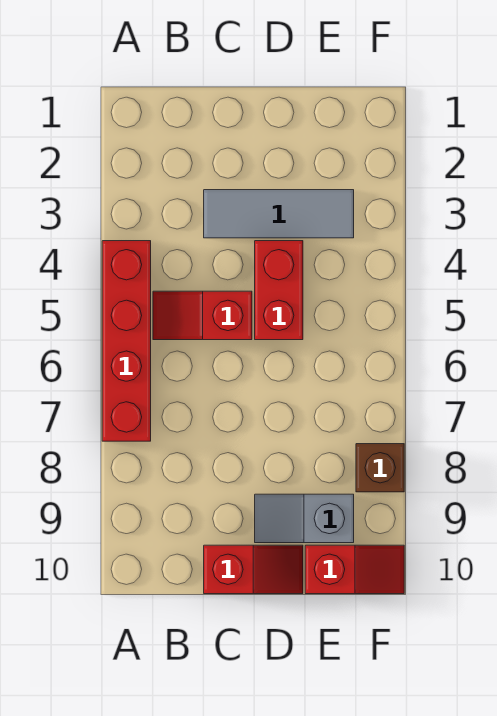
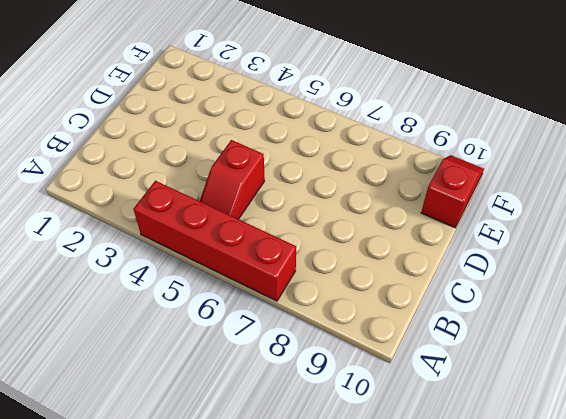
none -> grey 1x3 tile [204,190,354,238]
none -> red 1x2 slope [204,545,303,594]

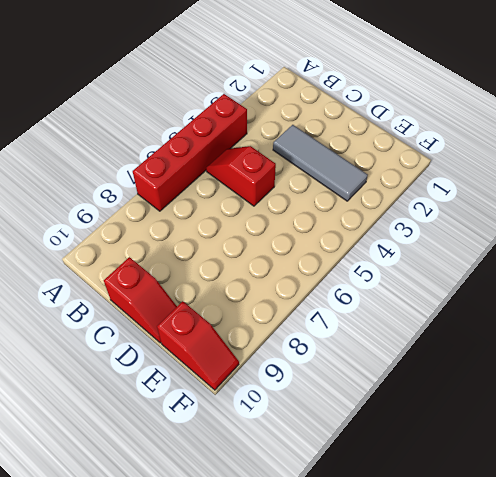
none -> red 1x2 brick [255,241,303,340]
none -> grey 1x2 slope [255,494,354,543]

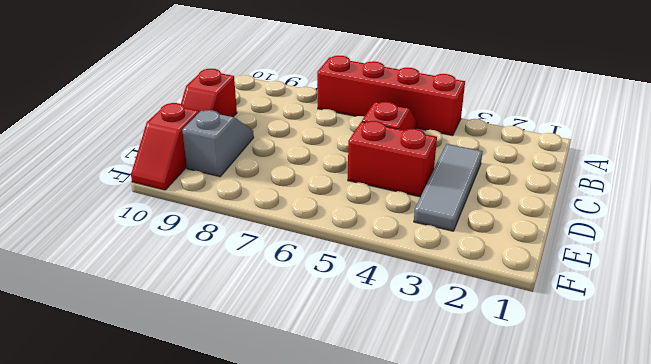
none -> brown 1x1 brick [356,444,404,492]

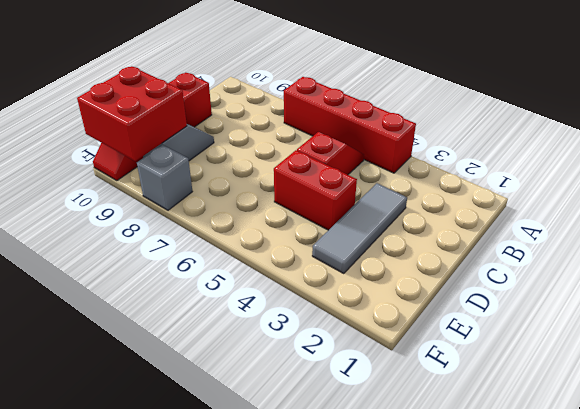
red 2x2 brick [77,66,187,161] -> none
grey 1x1 brick [137,145,192,210] -> brown 1x1 brick [356,444,404,492]

